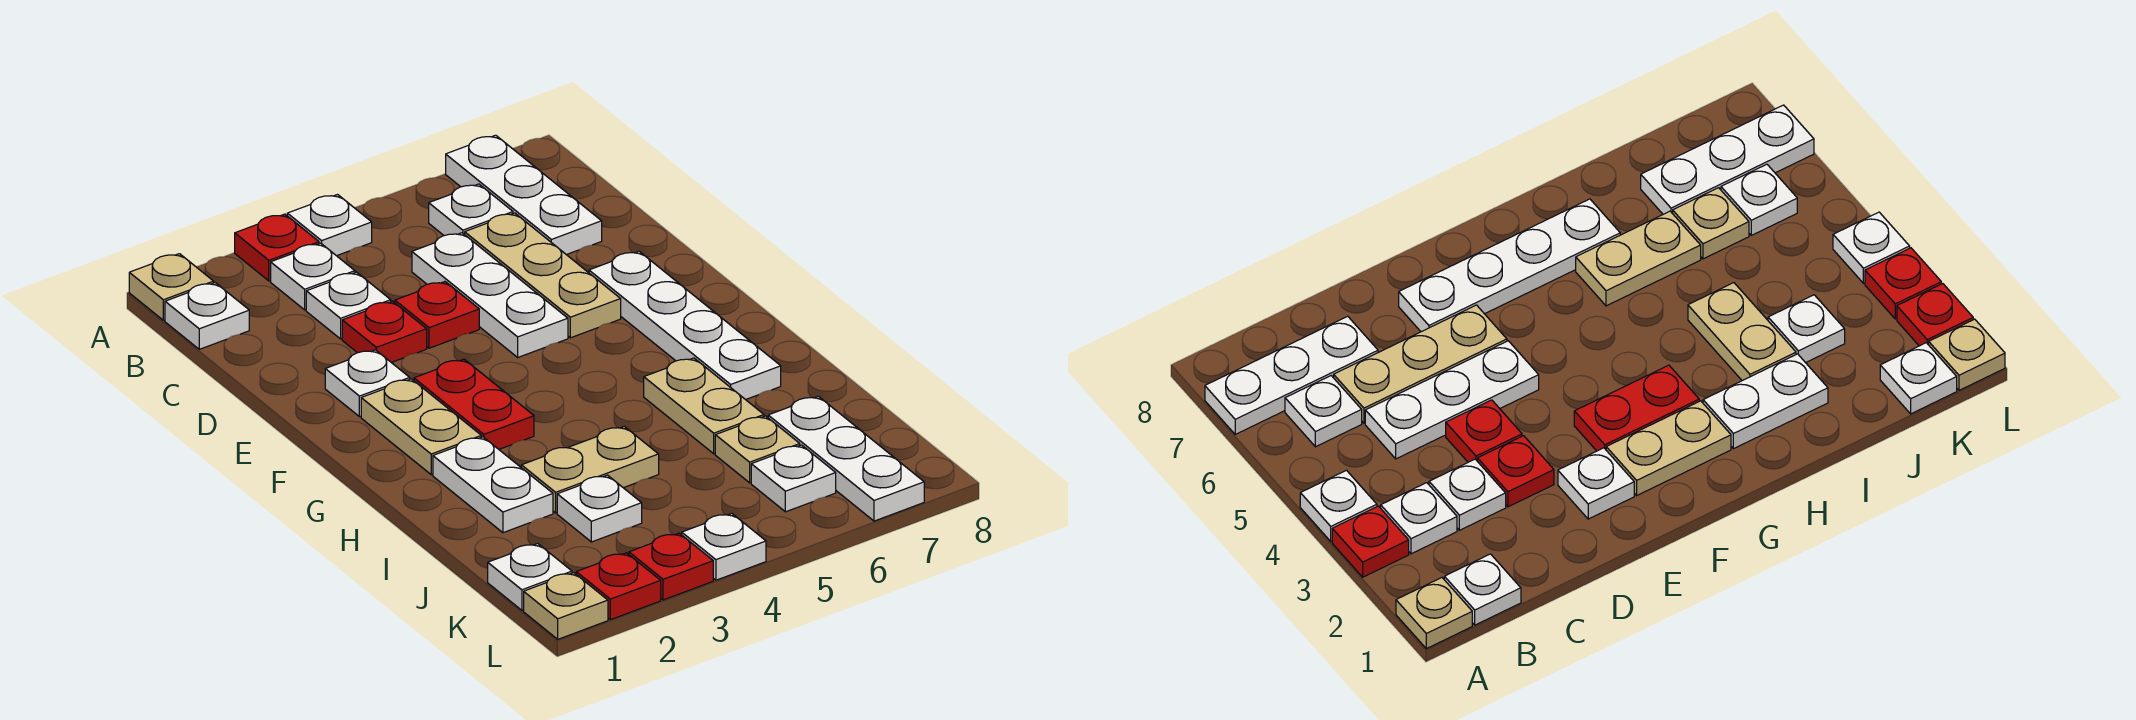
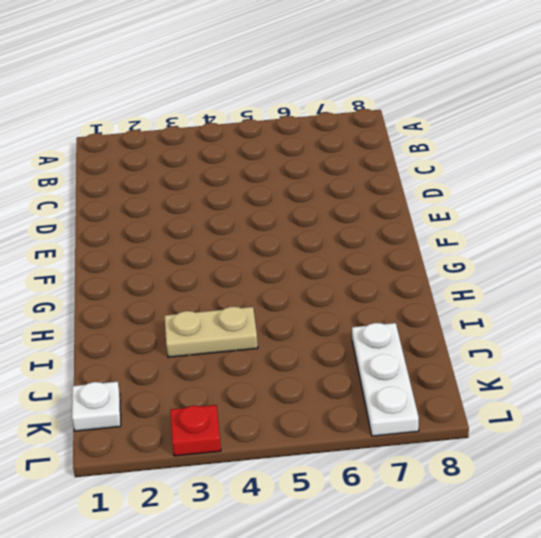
none -> tan 1x1 plate [129,254,214,320]
none -> red 1x1 plate [235,214,319,281]
none -> white 1x1 plate [287,195,372,256]

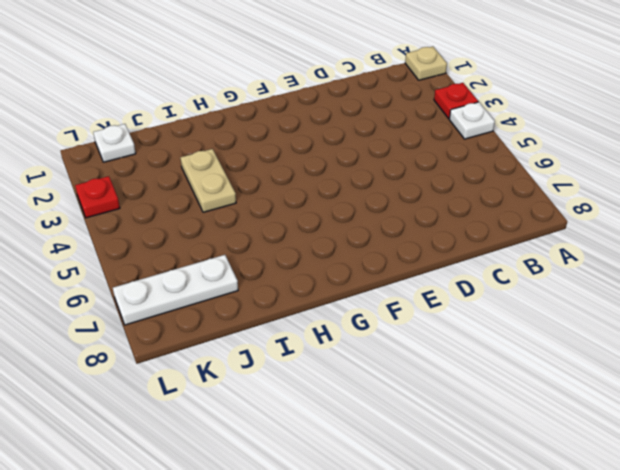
none -> white 1x3 plate [446,135,602,255]
none -> white 1x1 plate [165,283,249,349]
none -> white 1x1 plate [271,243,355,310]

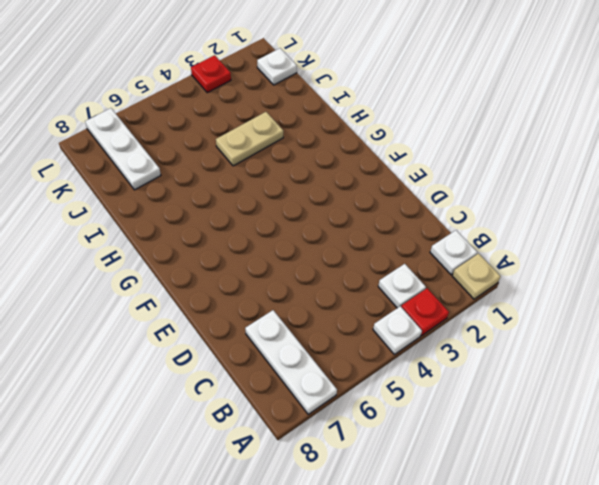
none -> white 1x1 plate [429,184,513,236]
none -> white 1x1 plate [306,272,391,339]
none -> white 1x3 plate [412,233,568,357]

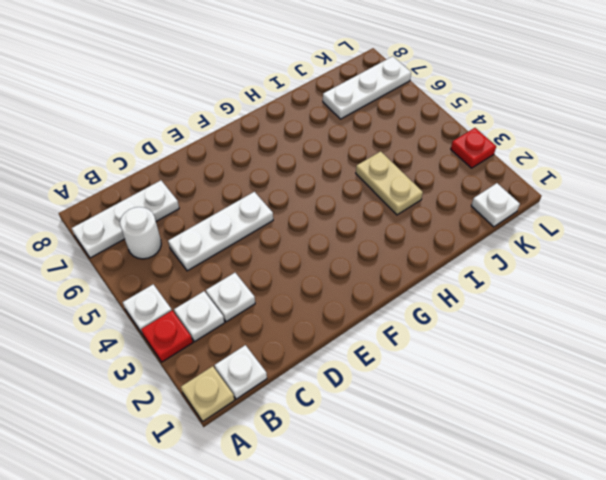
white 1x1 round brick [120,207,161,259] -> white 1x1 plate [429,184,513,236]
none -> tan 1x3 plate [465,213,621,338]
none -> red 1x1 plate [342,301,427,362]
none -> red 1x1 plate [395,282,479,348]

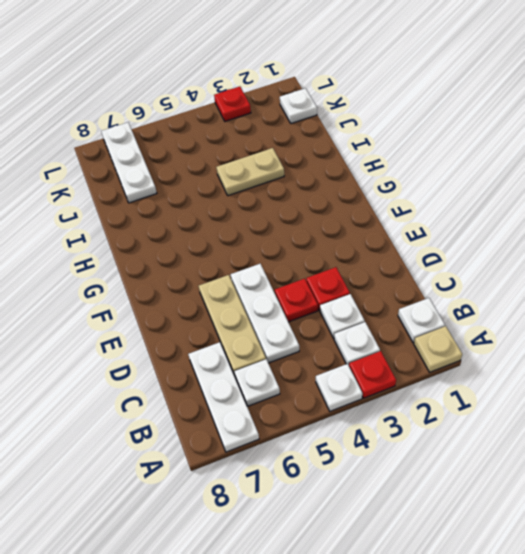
none -> white 1x1 plate [325,350,410,417]
none -> white 1x4 plate [589,251,781,400]
none -> tan 1x2 plate [361,379,481,475]

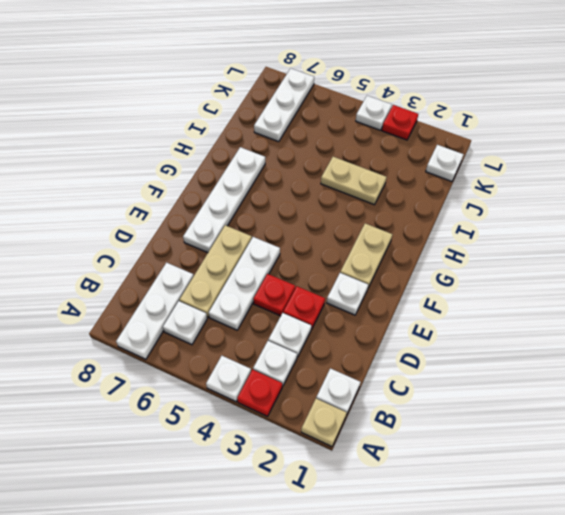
none -> red 1x2 plate [414,359,534,449]
none -> white 1x2 plate [433,437,553,533]
none -> tan 1x2 plate [644,358,764,454]

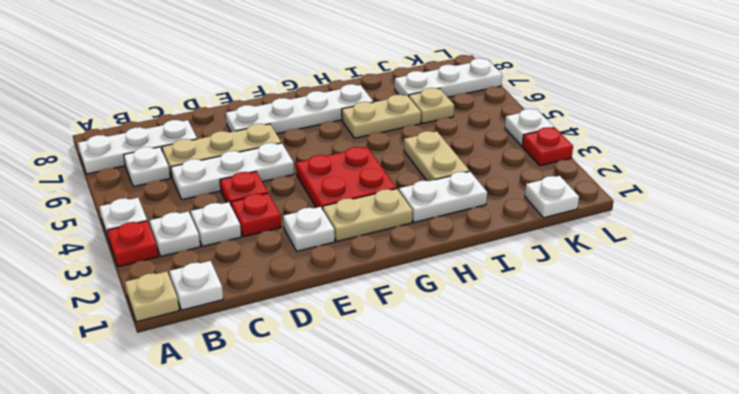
red 2x2 plate [296,147,396,209] -> red 1x2 plate [414,359,534,449]
none -> white 1x1 plate [557,475,642,542]
none -> white 1x1 plate [751,445,836,512]
none -> tan 1x1 plate [524,573,608,639]

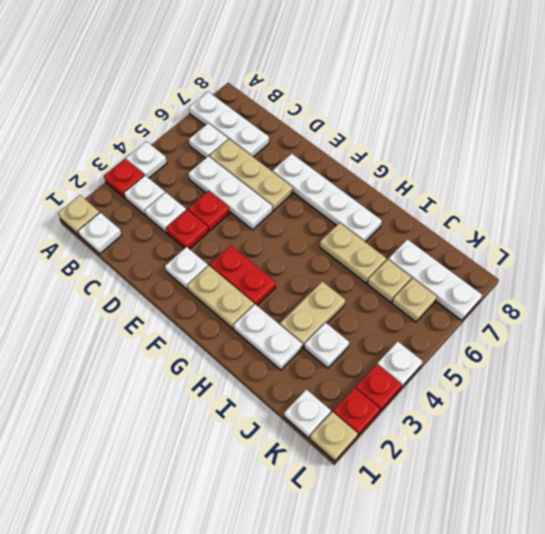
tan 1x1 plate [392,278,437,322] -> white 1x1 plate [751,445,836,512]

